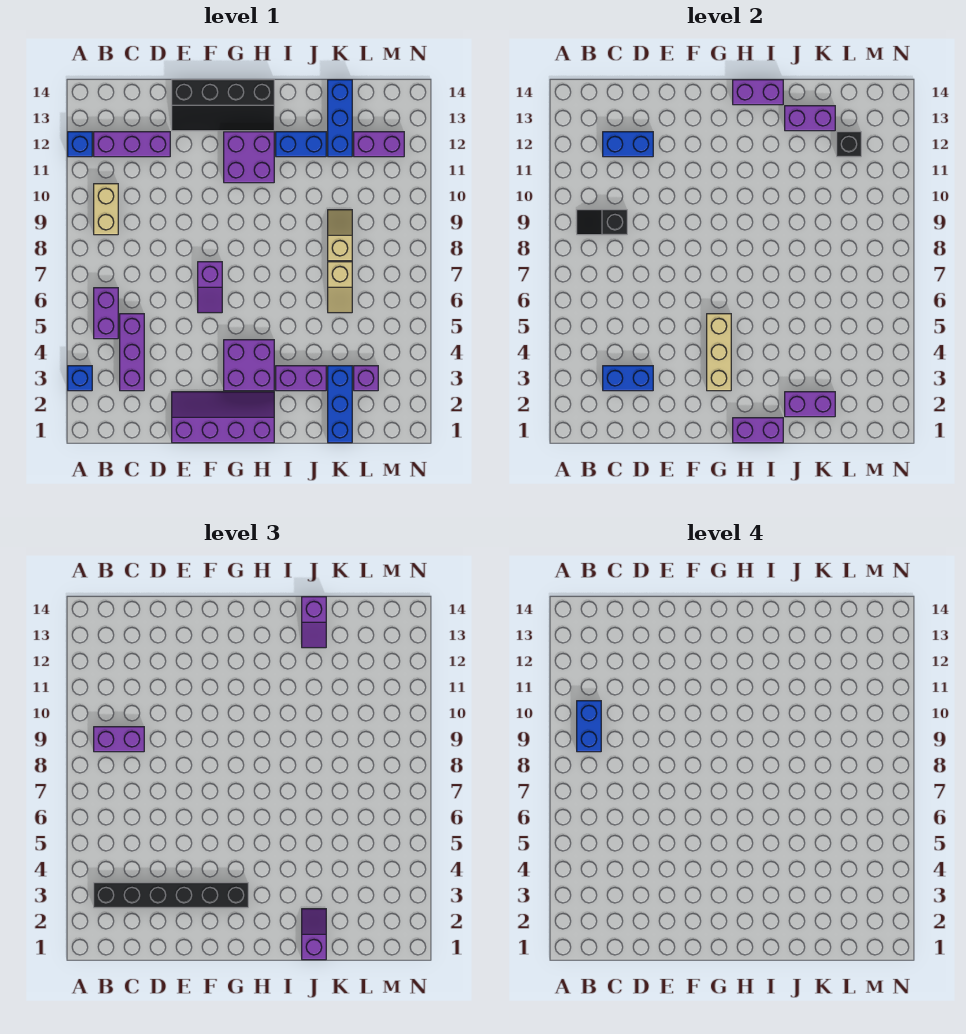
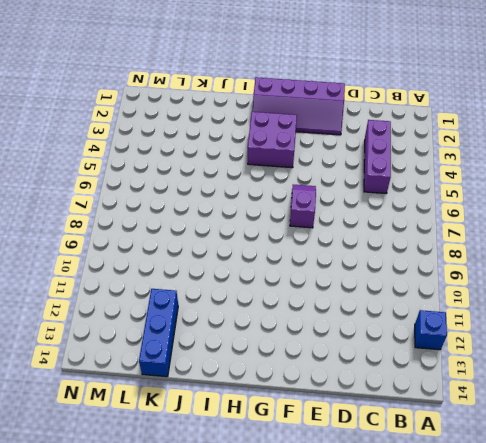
none -> blue 1x1 brick [68,366,92,391]
none -> purple 1x2 brick [94,288,118,339]
none -> tan 1x2 brick [94,184,118,235]
none -> purple 1x3 brick [94,132,170,157]

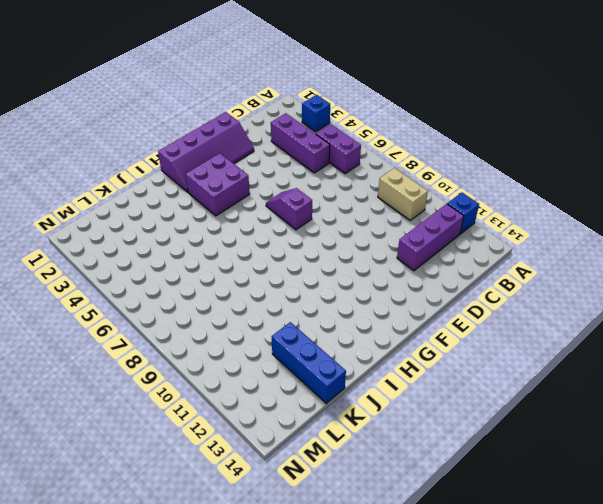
none -> black 2x4 slope [172,80,274,131]
none -> purple 2x2 brick [224,132,274,183]
none -> purple 1x2 brick [276,366,326,391]
none -> blue 1x2 brick [276,132,326,157]

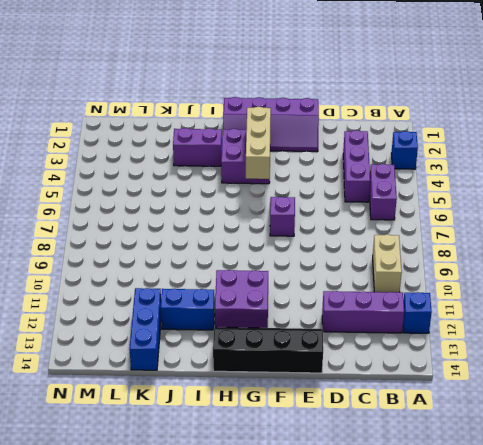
none -> blue 1x3 brick [328,366,352,443]
none -> tan 1x2 slope [328,262,352,313]
none -> tan 1x2 slope [328,210,352,261]
none -> purple 1x1 brick [354,366,378,391]

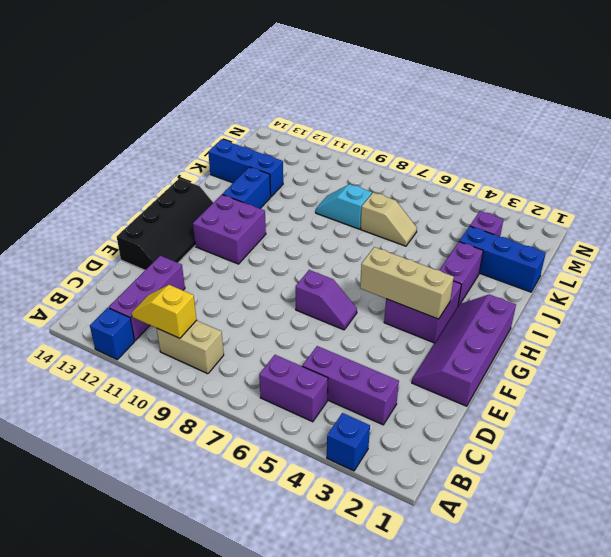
yellow 1x2 slope [131,285,197,338] -> none
cyan 1x2 slope [316,184,372,229] -> tan 1x2 slope [328,210,352,261]
none -> purple 1x2 brick [354,132,404,157]
none -> black 1x2 slope [577,210,627,235]
none -> blue 1x2 brick [603,366,653,391]
none -> blue 1x2 brick [603,132,653,157]

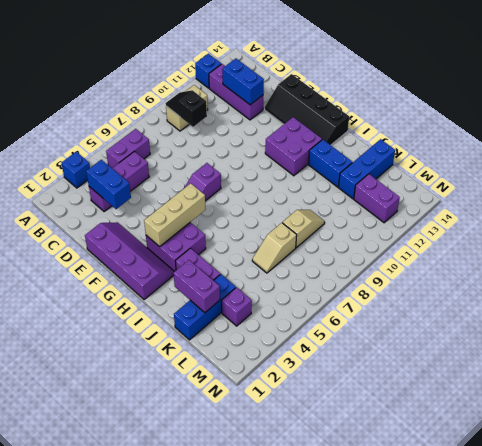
none -> purple 1x2 brick [733,418,783,443]
none -> purple 1x2 brick [733,80,783,105]
none -> purple 1x2 brick [785,106,835,131]
none -> black 1x1 brick [837,132,861,157]

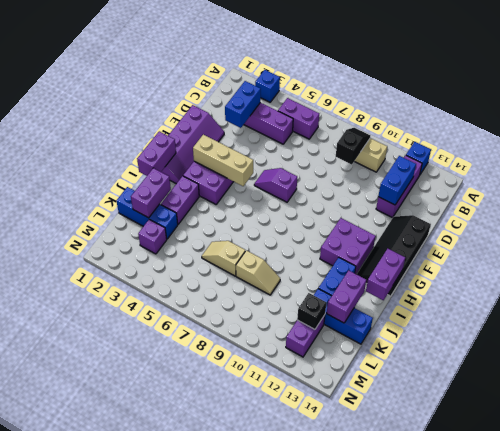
none -> black 1x6 brick [94,883,248,908]
none -> purple 1x2 brick [94,727,144,752]
none -> purple 1x2 slope [302,909,326,960]
none -> purple 1x2 slope [302,597,326,648]

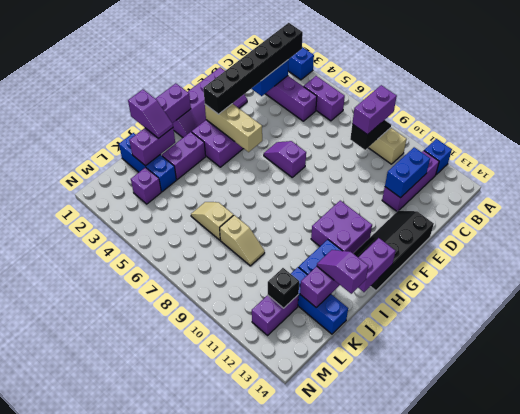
none -> blue 1x2 brick [577,701,601,752]

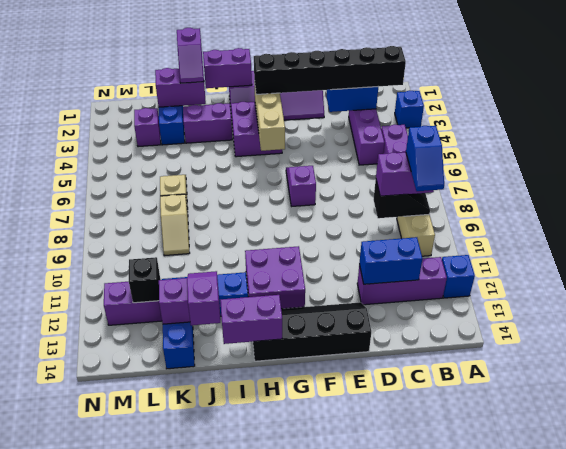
blue 1x2 slope [406,126,444,191] -> blue 1x2 brick [577,701,601,752]

